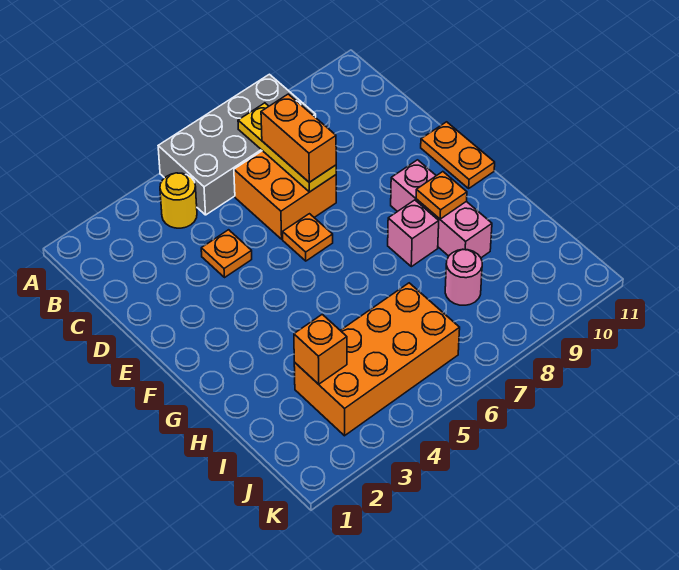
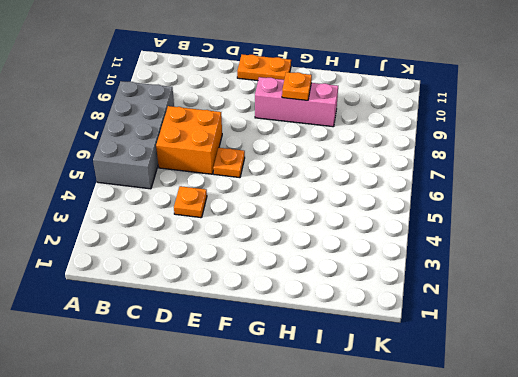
none -> yellow 1x1 round brick [160,173,197,228]
none -> pink 1x1 brick [388,200,439,267]
none -> orange 2x4 brick [294,283,460,436]

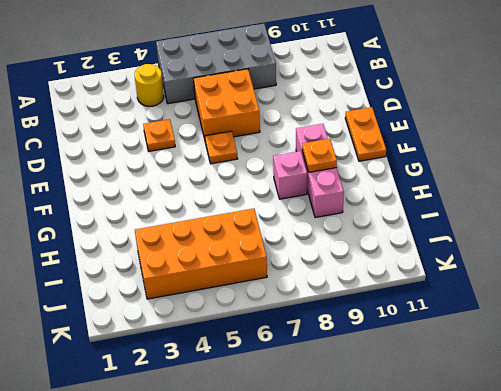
none -> pink 1x1 round brick [445,249,482,305]
none -> yellow 1x3 plate [238,103,336,192]
none -> orange 1x1 brick [294,314,347,384]

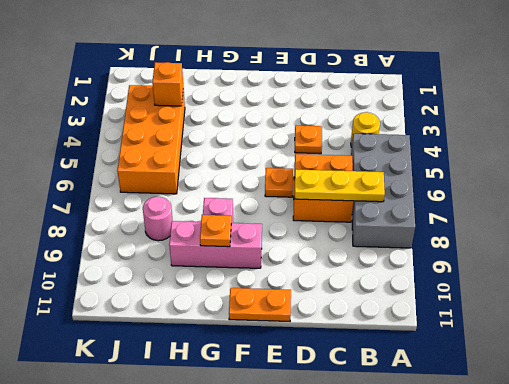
none -> orange 1x2 brick [261,94,336,182]

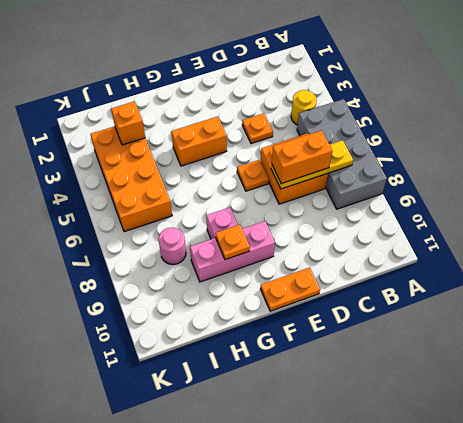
orange 1x2 brick [171,117,227,166] -> none

